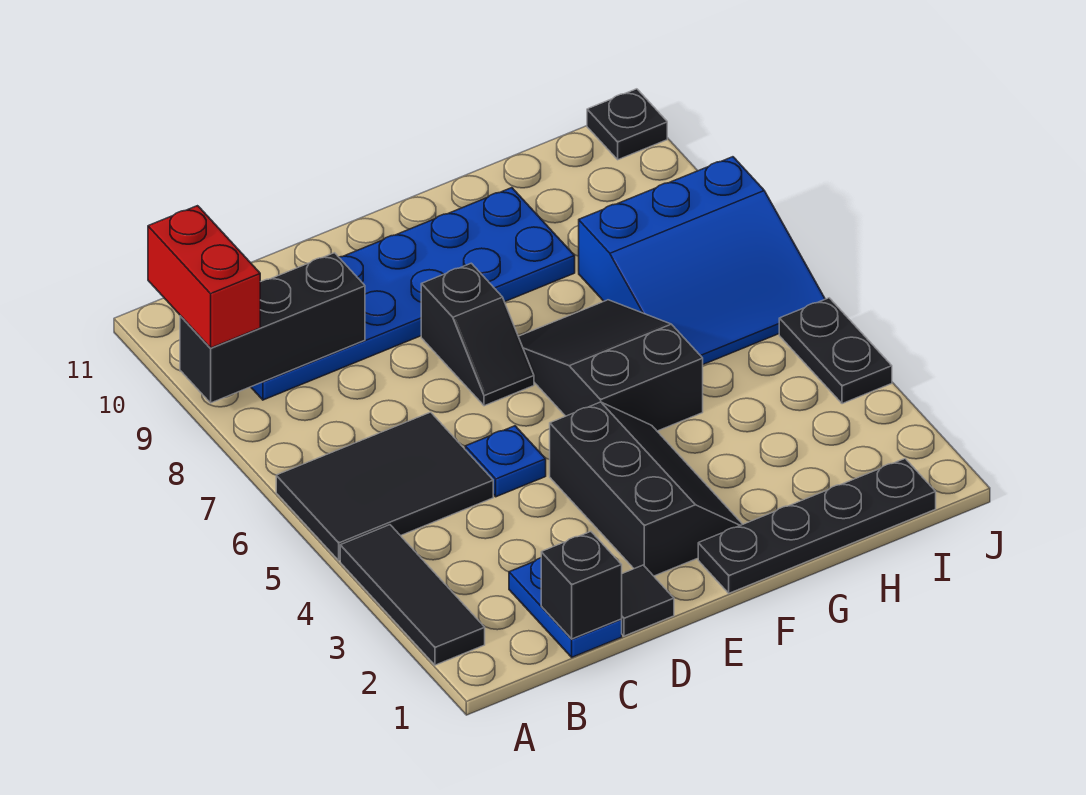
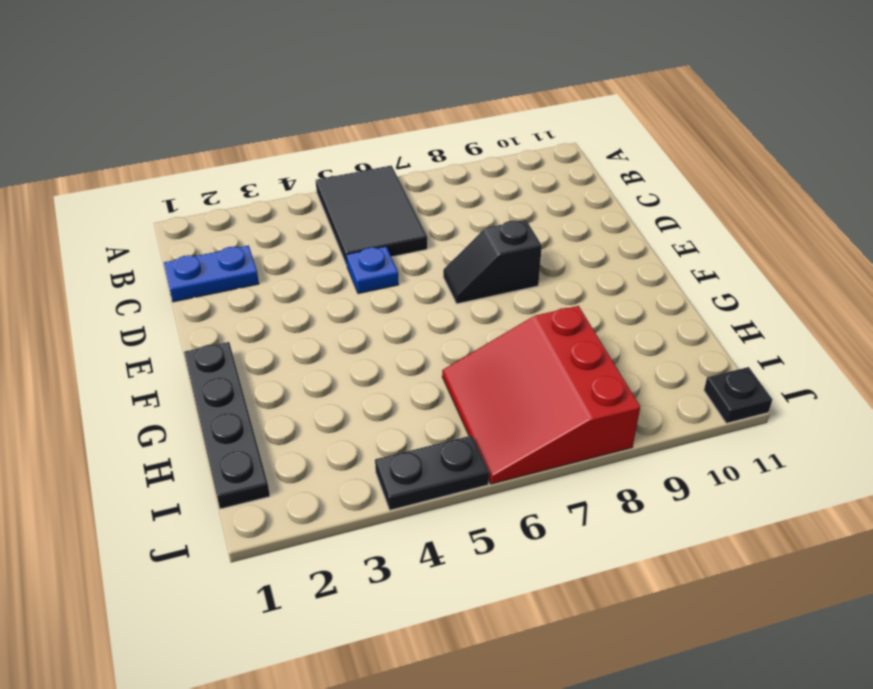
red 3x3 slope [442,306,640,484] -> blue 3x3 slope [579,157,825,364]
none -> black 1x3 tile [340,525,485,665]
none -> blue 2x6 plate [251,188,575,400]
none -> black 1x1 tile [621,565,674,636]

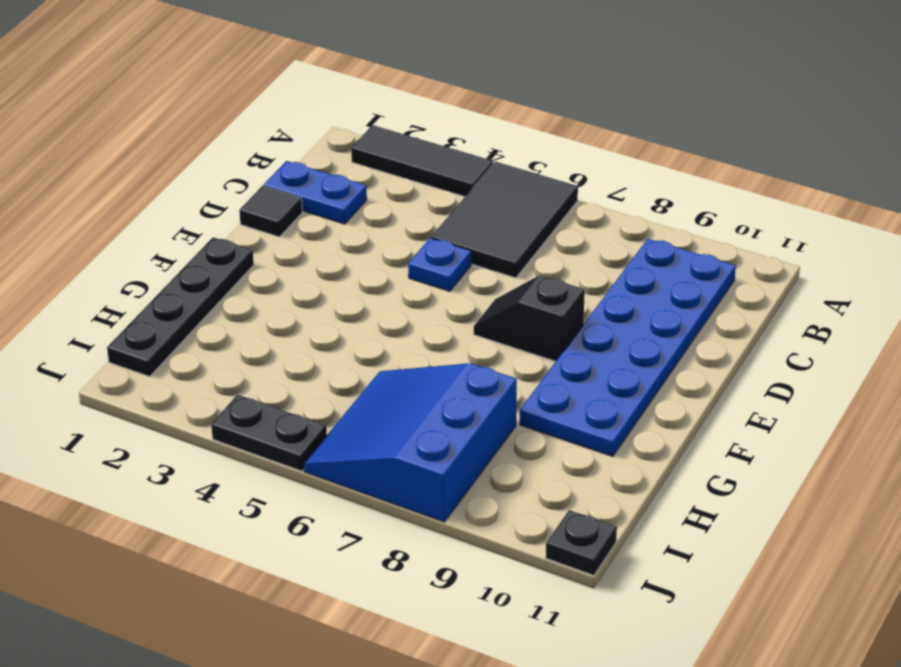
none -> black 2x3 slope [550,402,743,576]
none -> black 2x3 slope [518,300,703,431]
none -> black 1x3 brick [180,253,365,403]

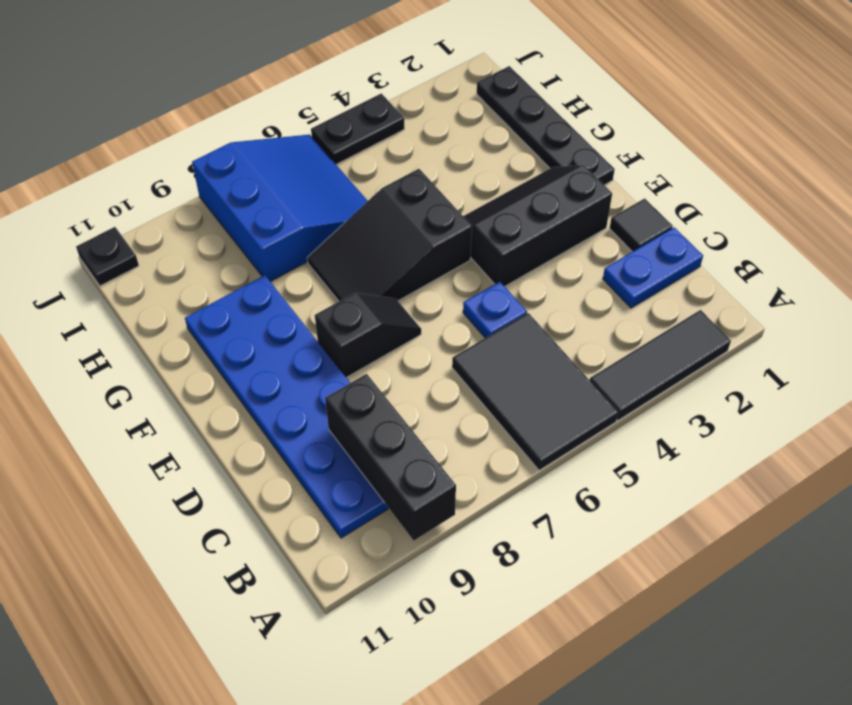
none -> black 1x1 brick [541,532,622,639]
none -> red 1x2 brick [148,206,260,348]

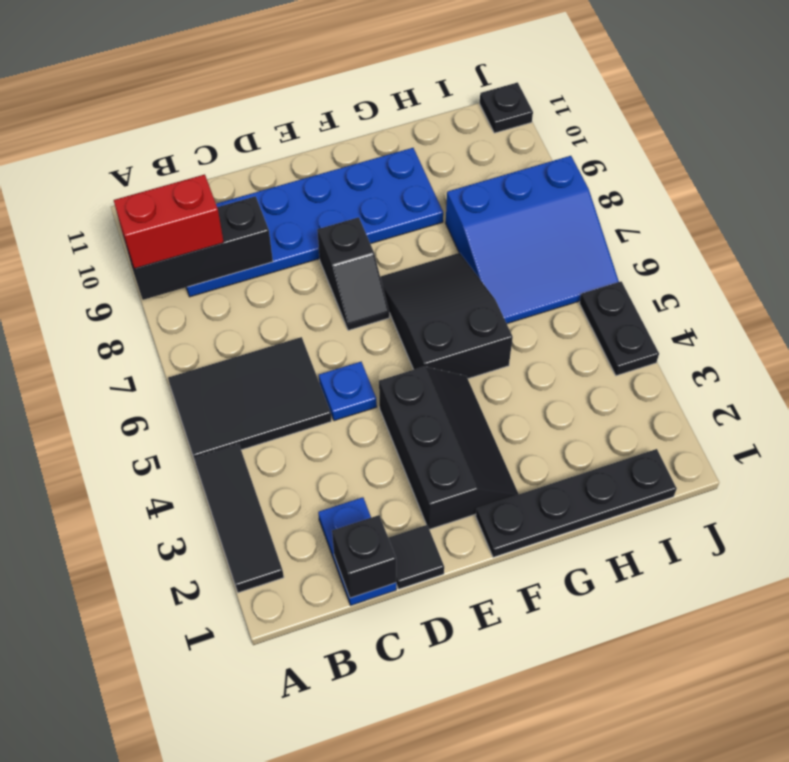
red 1x2 brick [114,174,224,269] -> red 1x2 brick turned to [148,206,260,348]

